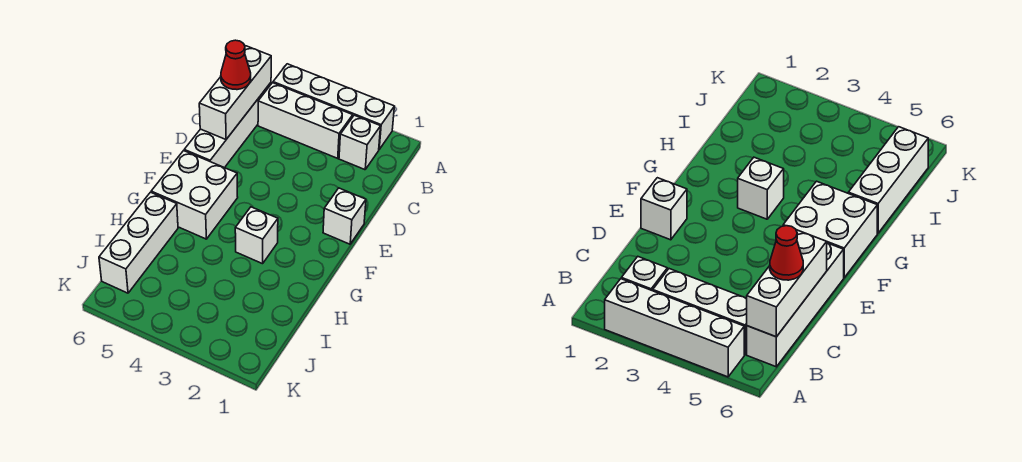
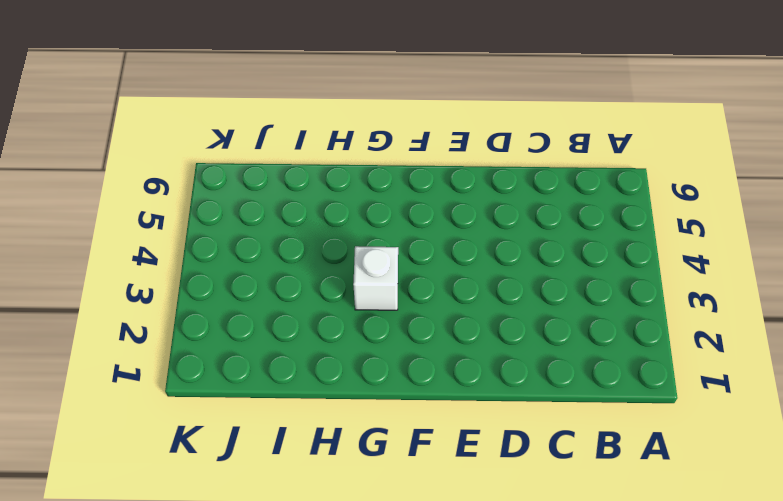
none -> white 1x4 brick [273,64,394,149]
none -> white 1x1 brick [339,115,381,170]

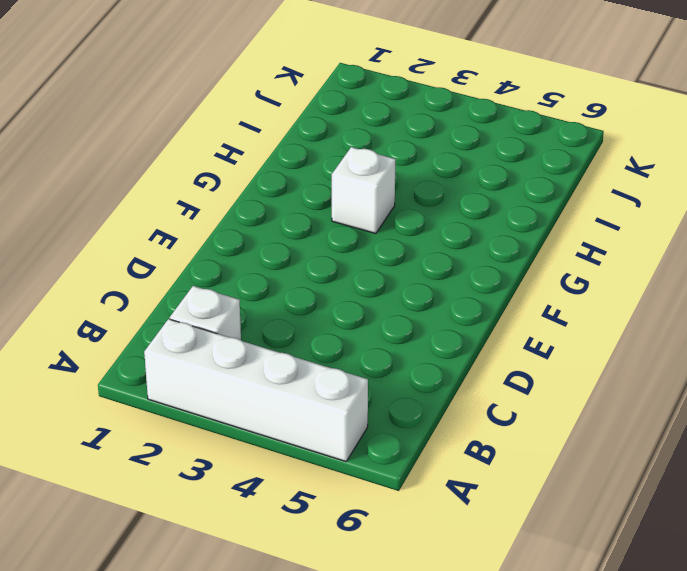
none -> white 1x3 brick [258,83,353,158]
none -> white 1x4 brick [184,83,271,168]

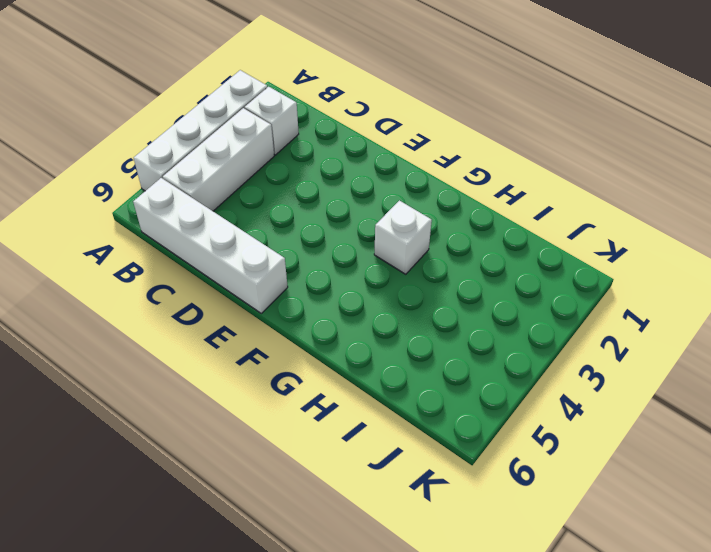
none -> white 1x1 brick [323,188,366,244]
none -> white 2x2 brick [151,151,238,239]

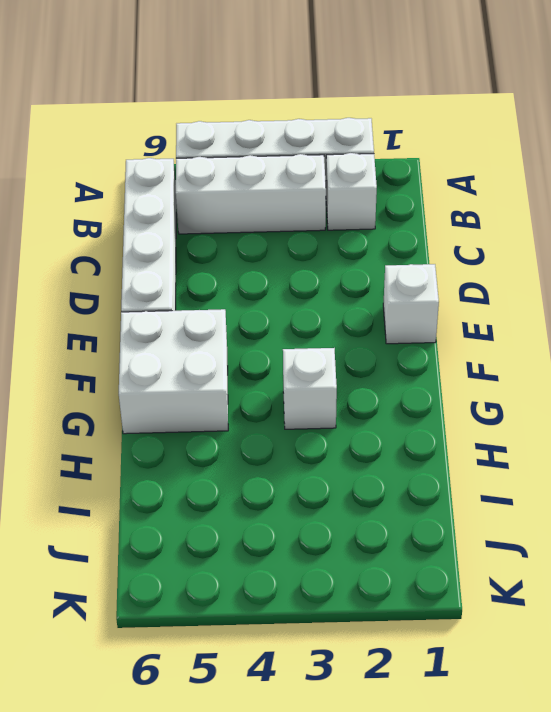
none -> white 1x3 brick [99,192,178,293]
none -> white 1x3 brick [199,46,271,139]

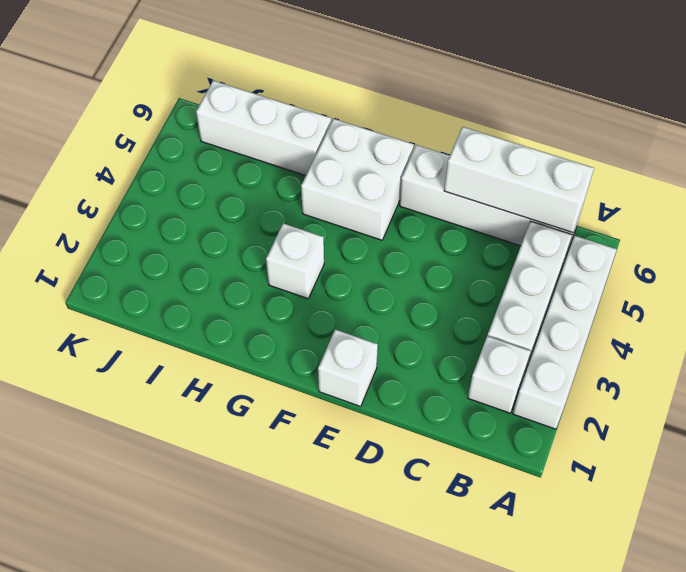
none -> red 1x1 cone [221,40,251,90]

